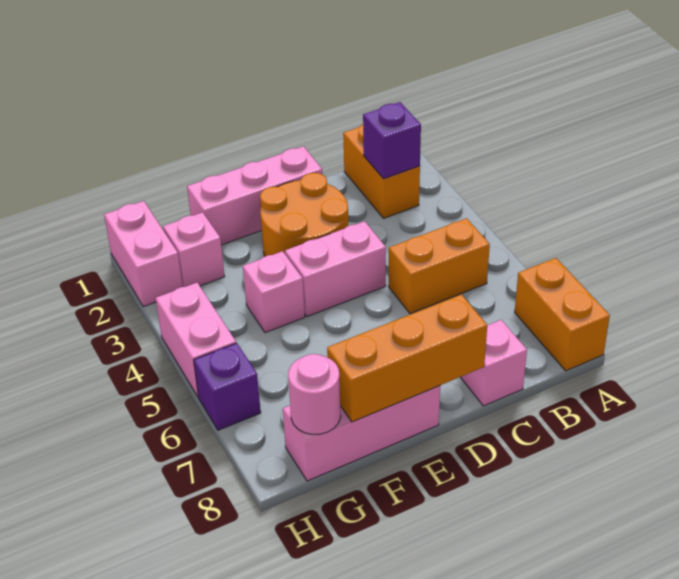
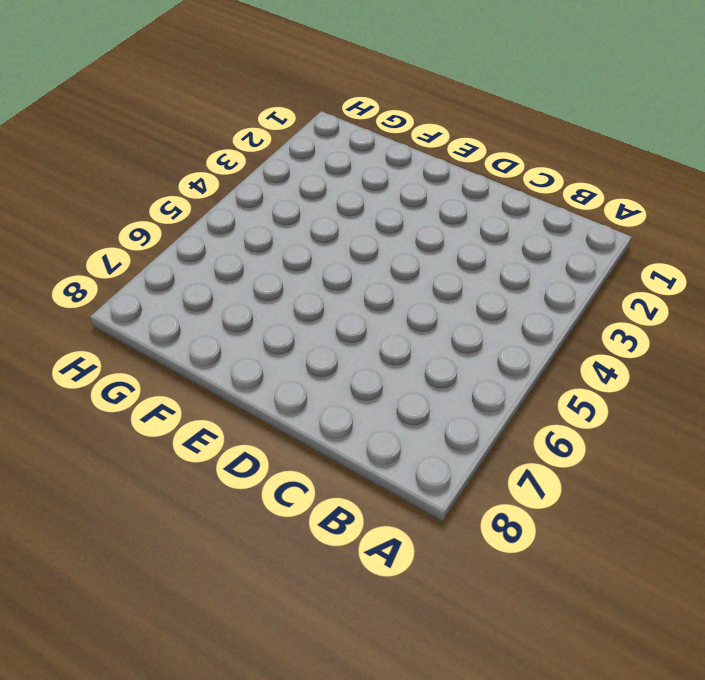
none -> orange 1x2 brick [515,258,610,371]
none -> orange 1x2 brick [343,124,420,218]
none -> orange 1x2 brick [389,218,490,314]

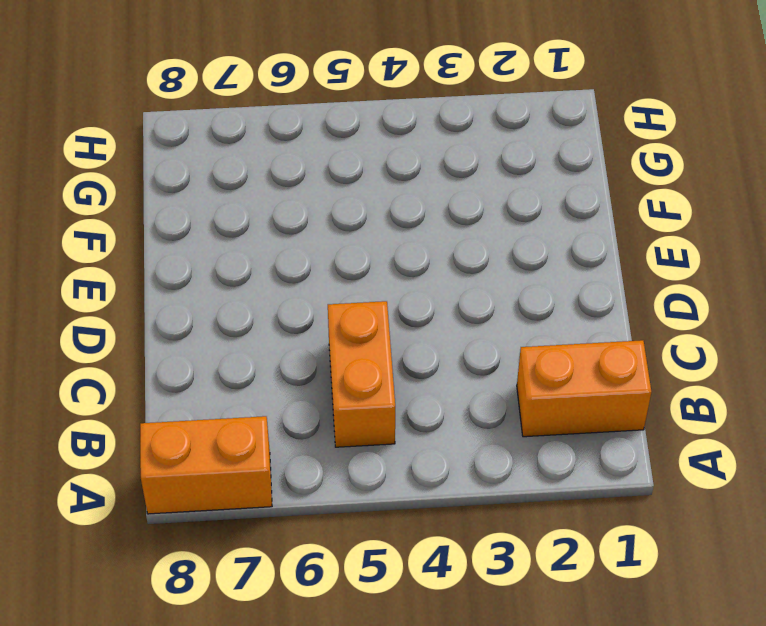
none -> pink 1x1 brick [461,320,527,406]
none -> pink 1x3 brick [187,146,322,245]
none -> orange 2x2 round brick [260,173,349,256]

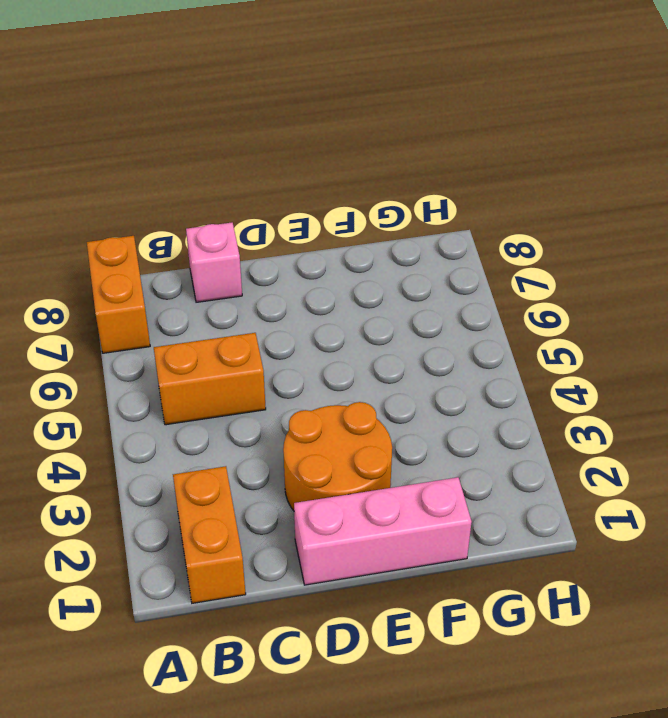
none -> pink 1x2 brick [285,221,386,317]
none -> pink 1x3 brick [283,386,440,481]
none -> pink 1x1 brick [243,251,305,333]

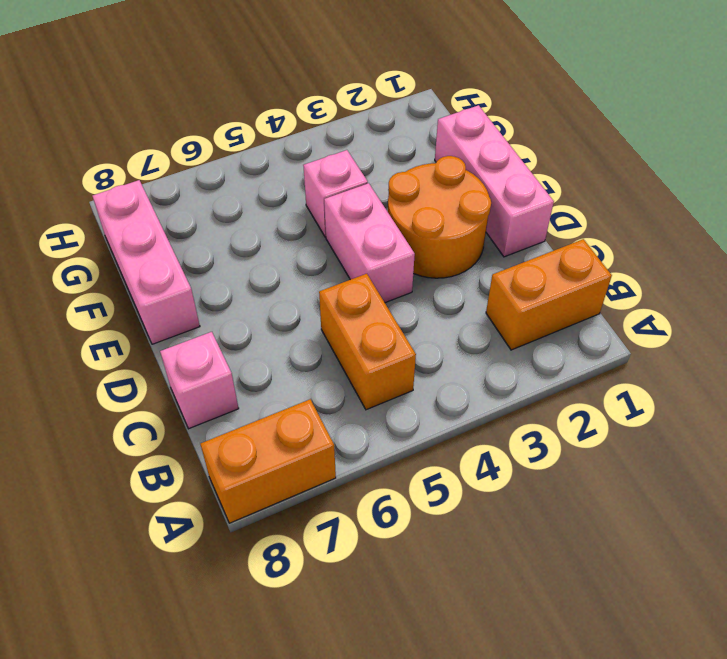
none -> pink 1x1 brick [163,212,225,287]
none -> pink 1x2 brick [104,201,183,307]
none -> pink 1x2 brick [155,283,236,397]

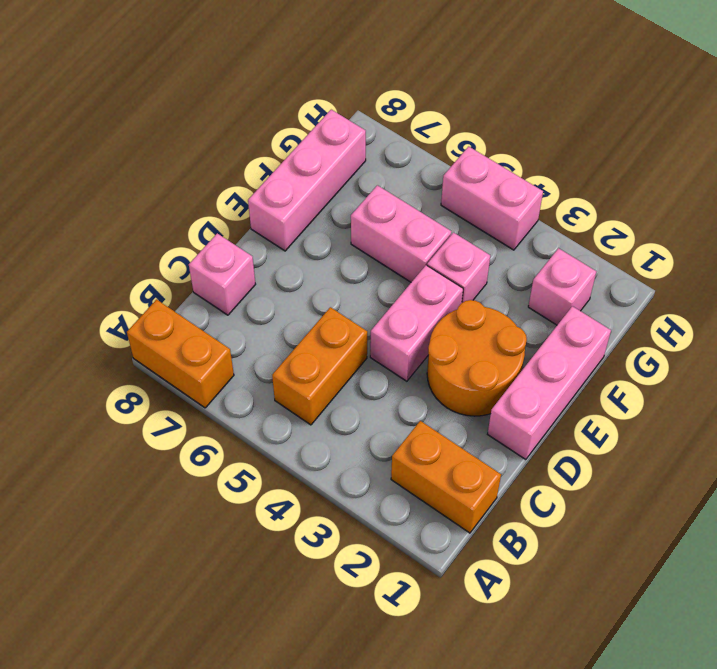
pink 1x2 brick [351,185,451,282] -> pink 1x2 brick moved to [104,201,183,307]
none -> purple 1x1 brick [194,343,261,430]
none -> purple 1x1 brick [363,102,421,179]
none -> orange 1x3 brick [327,294,487,422]

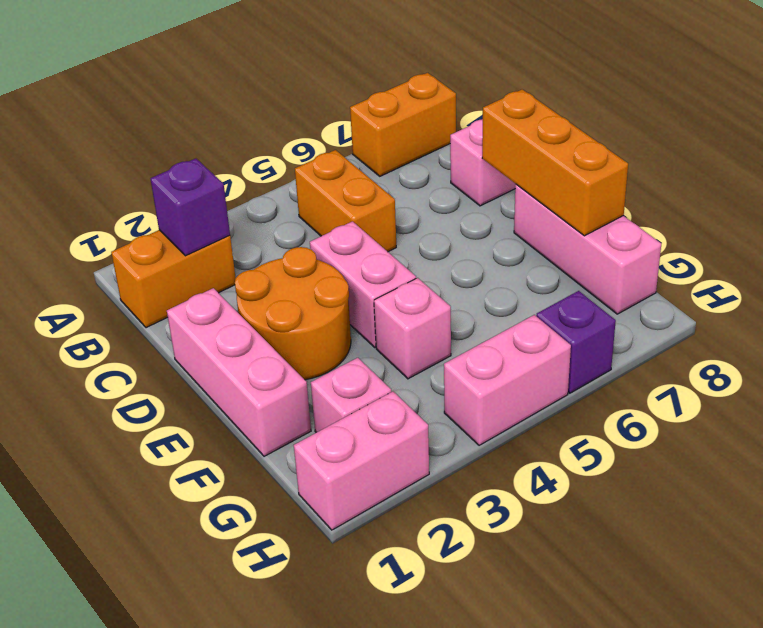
none -> pink 1x1 round brick [288,354,341,434]

